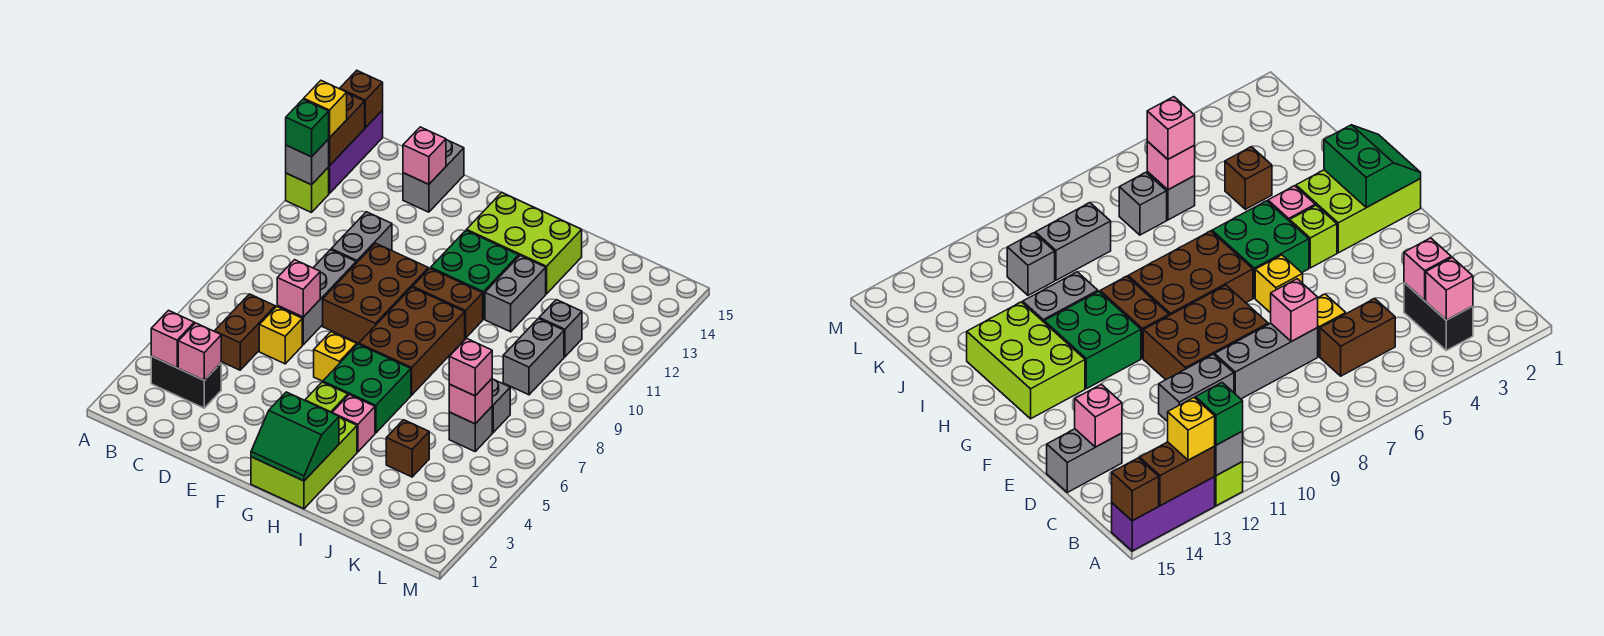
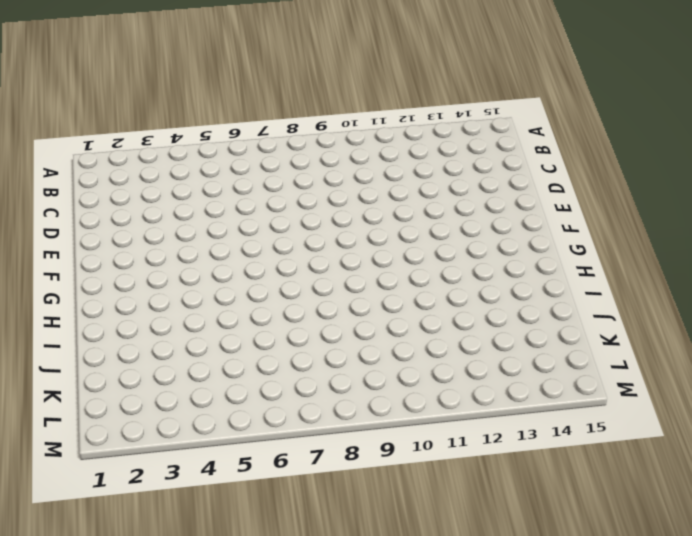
none -> lime 1x1 brick [286,167,329,213]
none -> purple 1x3 brick [329,110,383,194]
none -> black 1x2 brick [151,356,221,408]
none -> brown 1x2 brick [214,294,275,370]

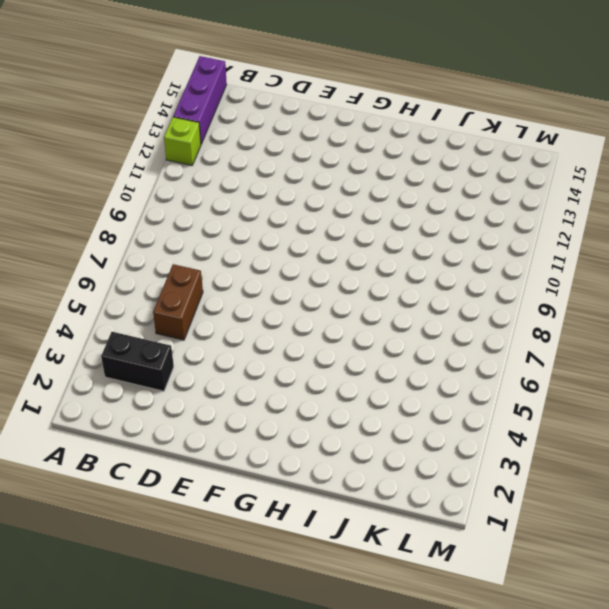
none -> yellow 1x1 brick [259,307,302,364]
none -> grey 1x3 brick [277,250,356,345]
none -> grey 1x2 brick [331,212,392,263]
none -> grey 1x2 brick [403,140,464,212]

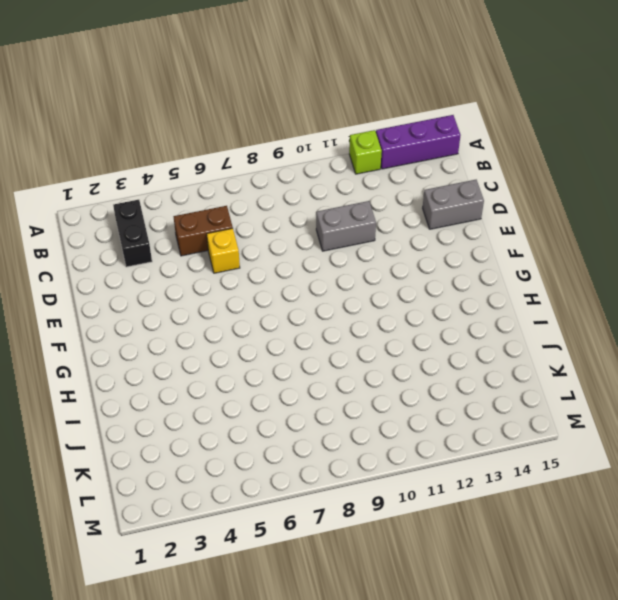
none -> grey 1x3 brick [277,250,356,345]
none -> brown 2x3 brick [323,243,428,343]
none -> yellow 1x1 brick [314,332,357,381]
none -> lime 2x3 brick [251,417,357,509]

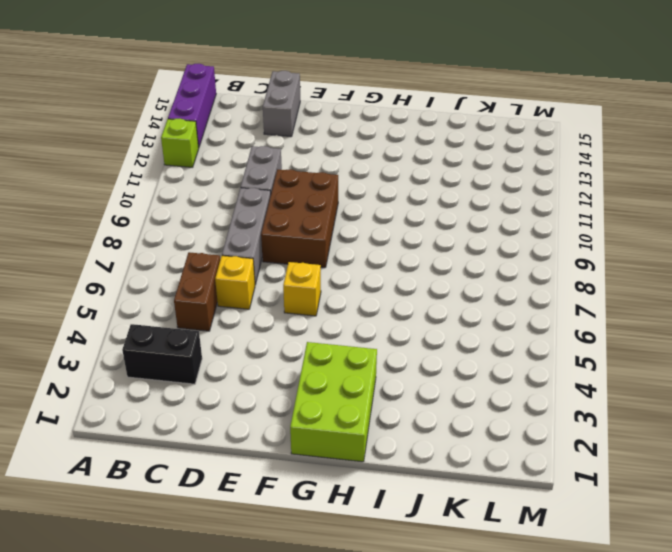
none -> lime 1x1 brick [305,382,348,413]
none -> green 2x2 brick [323,344,411,433]
none -> brown 2x3 brick [359,287,465,395]
none -> brown 1x2 brick [413,268,483,338]

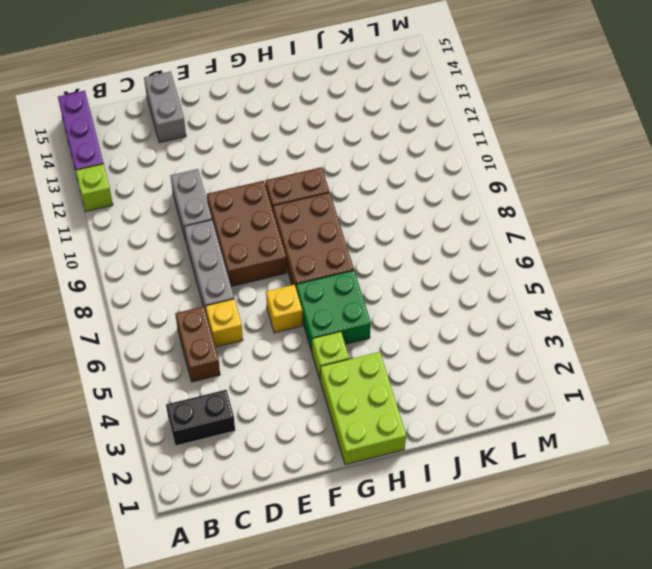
none -> green 2x2 brick [431,231,519,319]
none -> lime 2x3 brick [467,193,582,294]
none -> pink 1x1 brick [332,395,375,452]
none -> grey 1x2 brick [485,256,546,332]

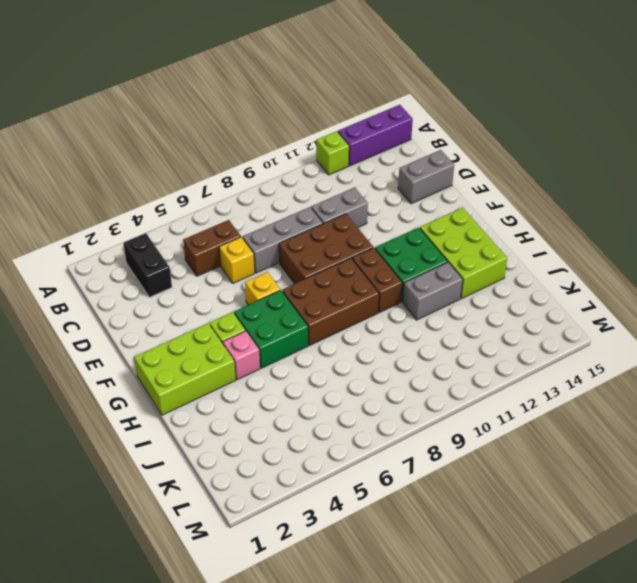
none -> brown 1x1 brick [386,420,429,477]
none -> grey 1x1 brick [449,407,492,451]
none -> grey 1x1 brick [492,379,510,433]
none -> grey 1x2 brick [503,319,564,395]

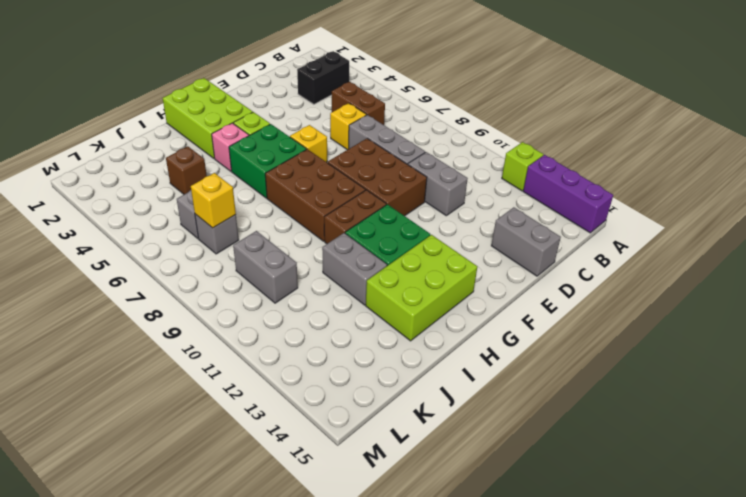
yellow 1x1 brick [191,173,236,228] -> yellow 1x1 brick moved to [304,81,347,138]
none -> grey 1x1 brick [539,300,582,357]
none -> grey 1x1 brick [286,139,329,185]
none -> brown 1x2 brick [329,93,365,166]
none -> brown 1x1 brick [340,71,383,128]

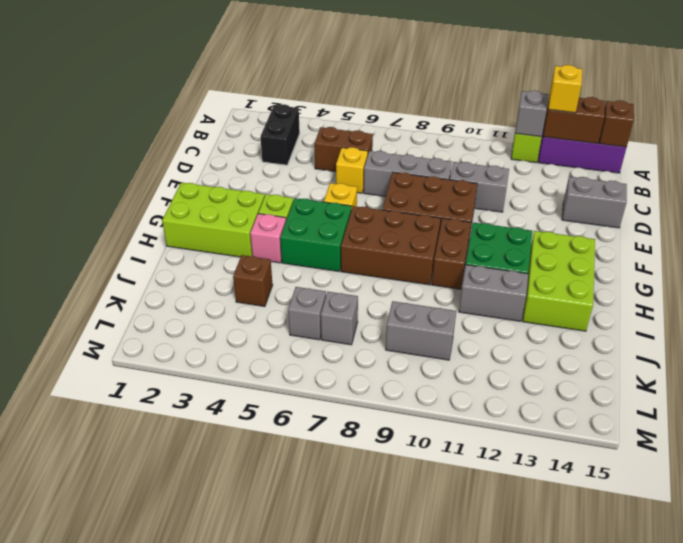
none -> grey 1x1 brick [539,300,582,357]
none -> pink 1x1 brick [151,310,194,368]
none -> pink 1x1 brick [178,323,221,380]
none -> pink 1x1 brick [277,260,320,317]

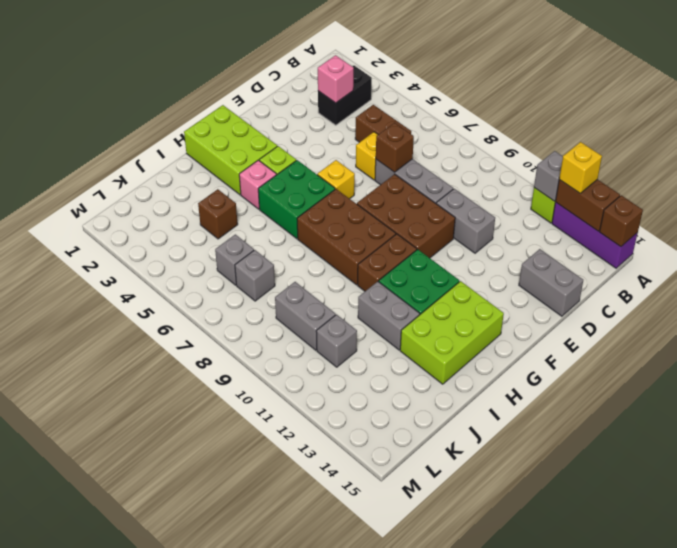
brown 1x1 brick [376,123,414,172] -> pink 1x1 brick [277,260,320,317]
none -> pink 1x1 brick [151,310,194,368]
none -> pink 1x1 brick [403,127,446,184]
none -> green 2x2 slope [251,392,339,481]
none -> pink 1x1 brick [449,379,492,424]

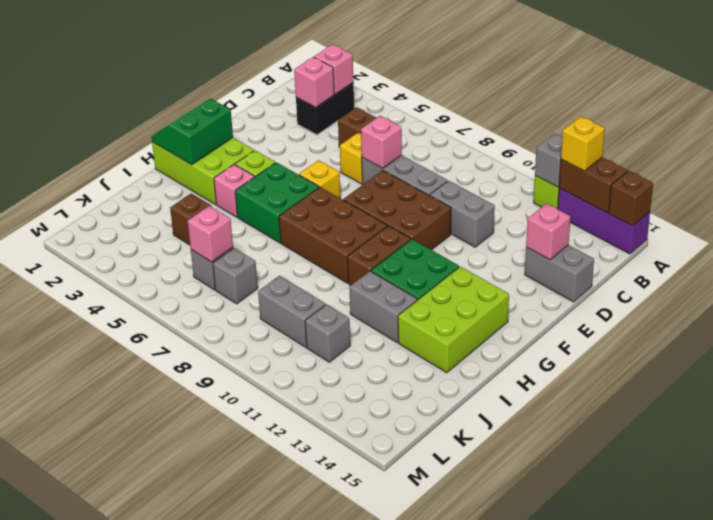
none -> green 1x1 brick [286,99,329,157]
none -> pink 1x1 brick [449,338,492,396]

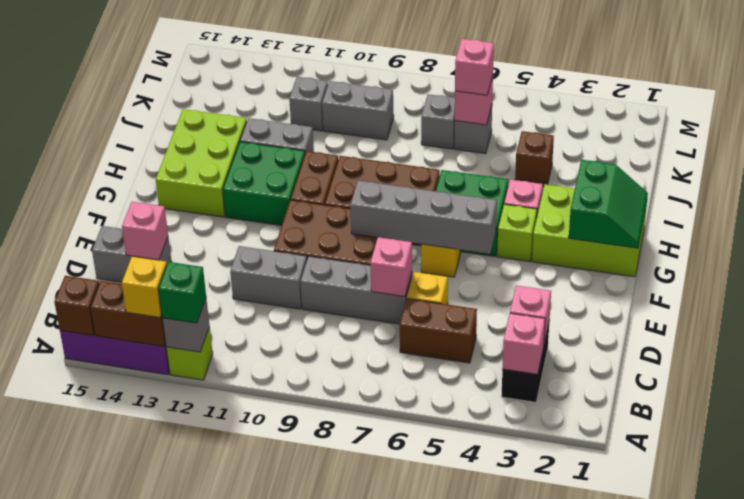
grey 1x4 brick [350,181,497,254] -> none

